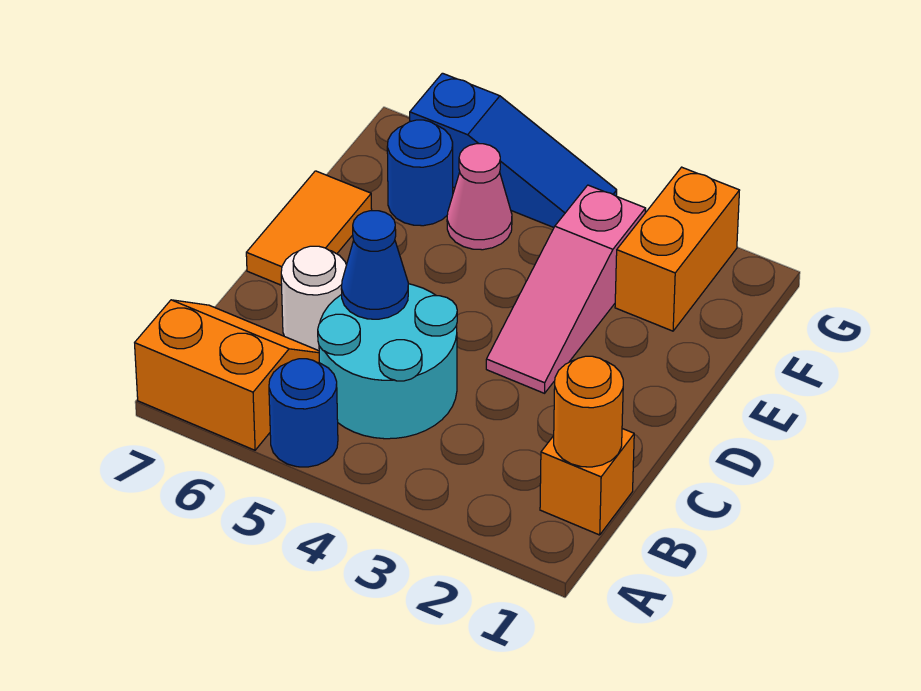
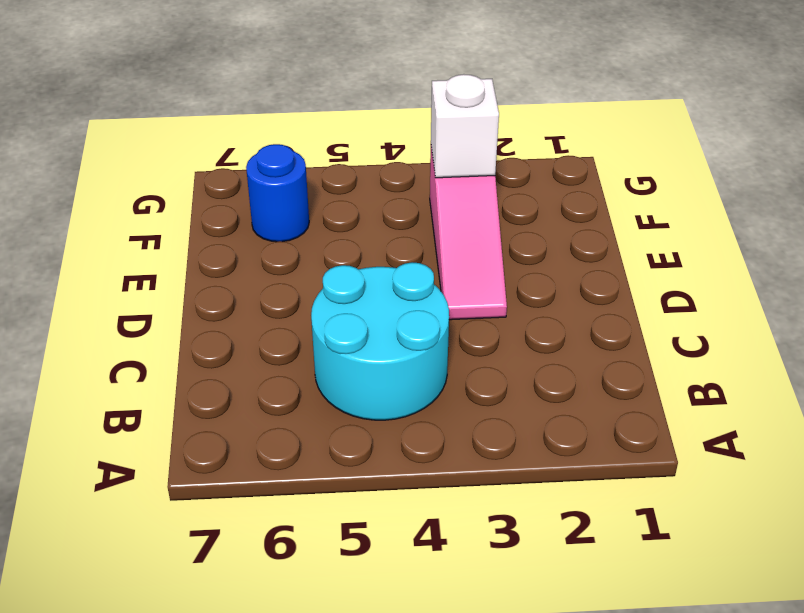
white 1x1 brick [431,74,499,178] -> none
none -> blue 1x1 round brick [269,359,338,467]
none -> orange 2x2 slope [135,300,319,450]
none -> orange 1x1 brick [540,429,634,535]

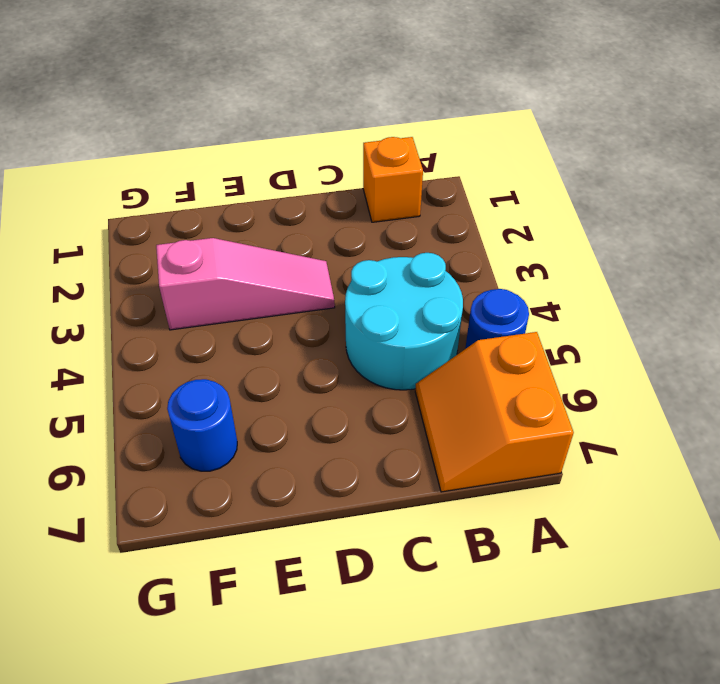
none -> white 1x1 round brick [281,246,346,351]
none -> orange 1x2 tile [246,171,372,285]
none -> orange 1x2 brick [615,167,740,331]

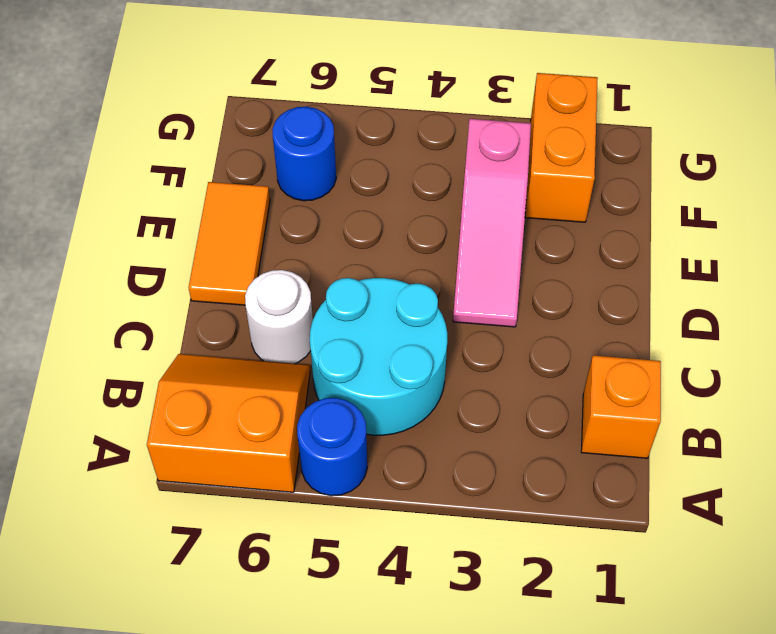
none -> pink 1x1 cone [447,144,512,250]
none -> blue 1x3 slope [410,73,617,227]
none -> orange 1x1 round brick [554,356,623,467]

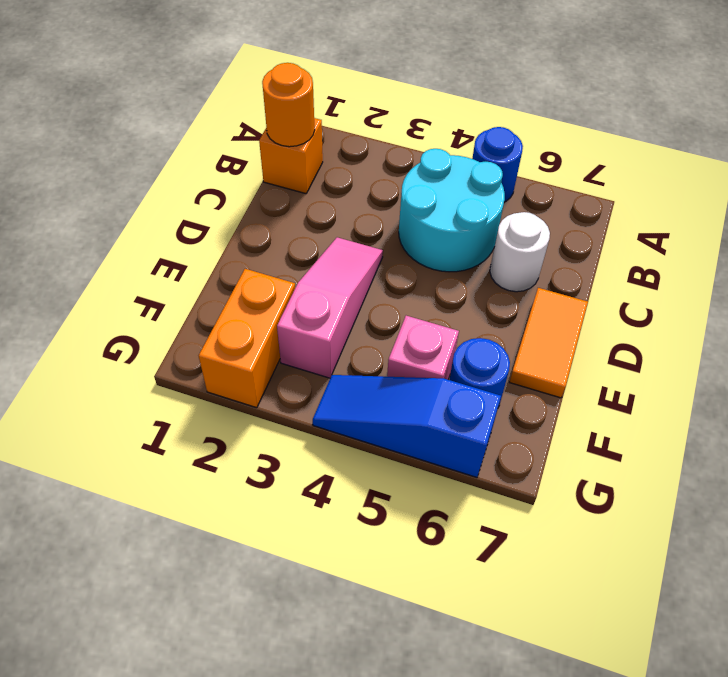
pink 1x1 brick [387,316,459,380] -> pink 1x1 cone [447,144,512,250]
none -> orange 2x2 slope [135,300,319,450]
none -> blue 1x1 cone [341,211,408,319]

